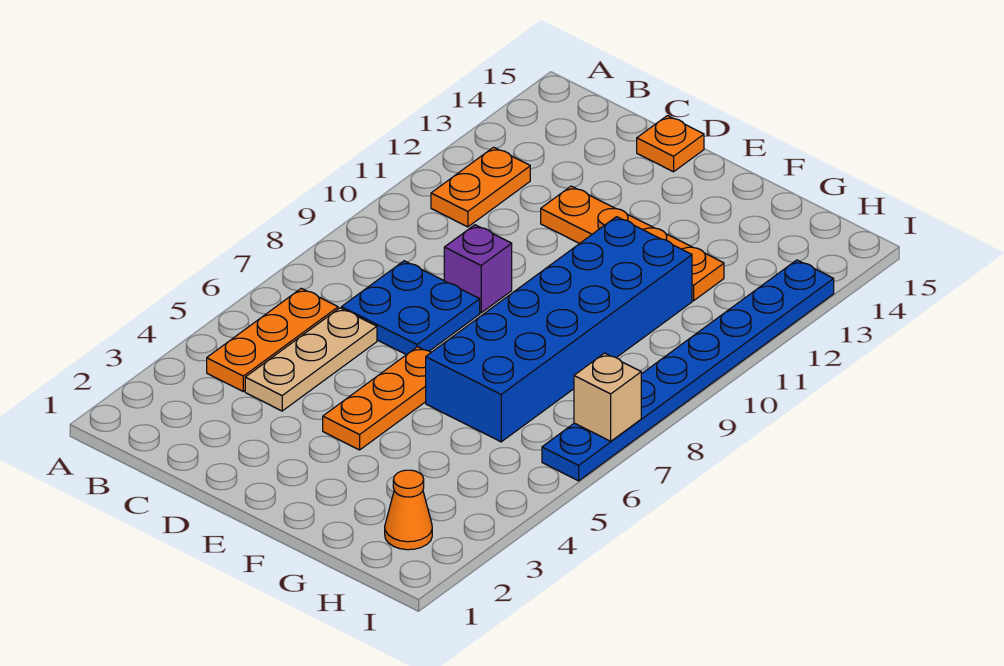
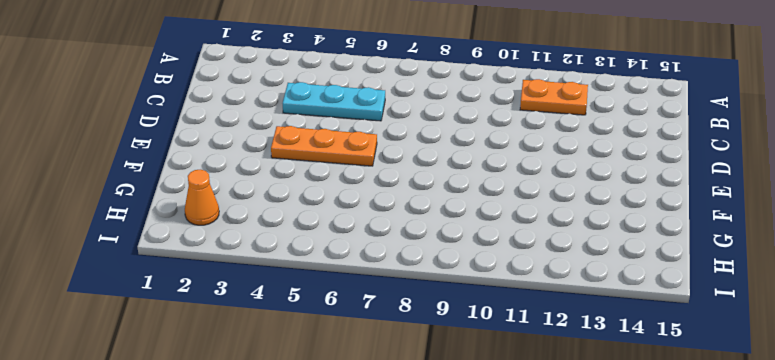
cyan 1x3 plate [282,82,385,121] -> tan 1x3 plate [245,308,377,411]
none -> orange 1x3 plate [207,288,338,391]
none -> blue 2x2 plate [342,261,480,355]
none -> purple 1x1 brick [444,225,512,313]

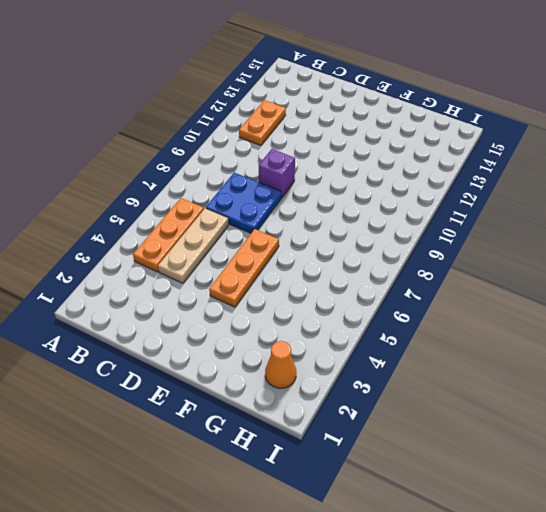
none -> orange 1x4 plate [541,186,724,301]
none -> orange 1x1 plate [637,116,704,172]
none -> blue 2x6 brick [426,217,692,442]

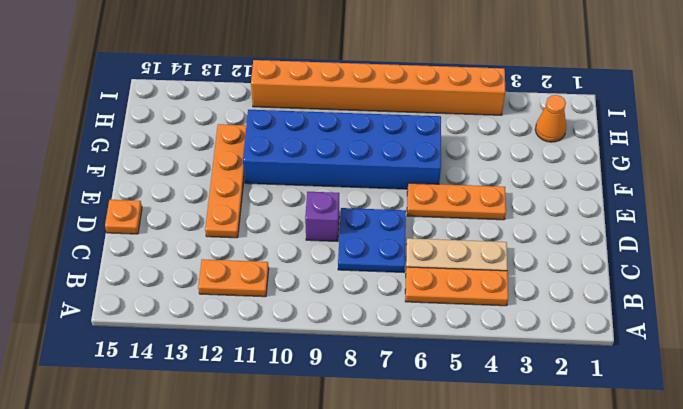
orange 1x8 brick [251,60,505,115] -> blue 1x8 plate [542,260,834,481]
none -> tan 1x1 brick [574,353,641,441]

